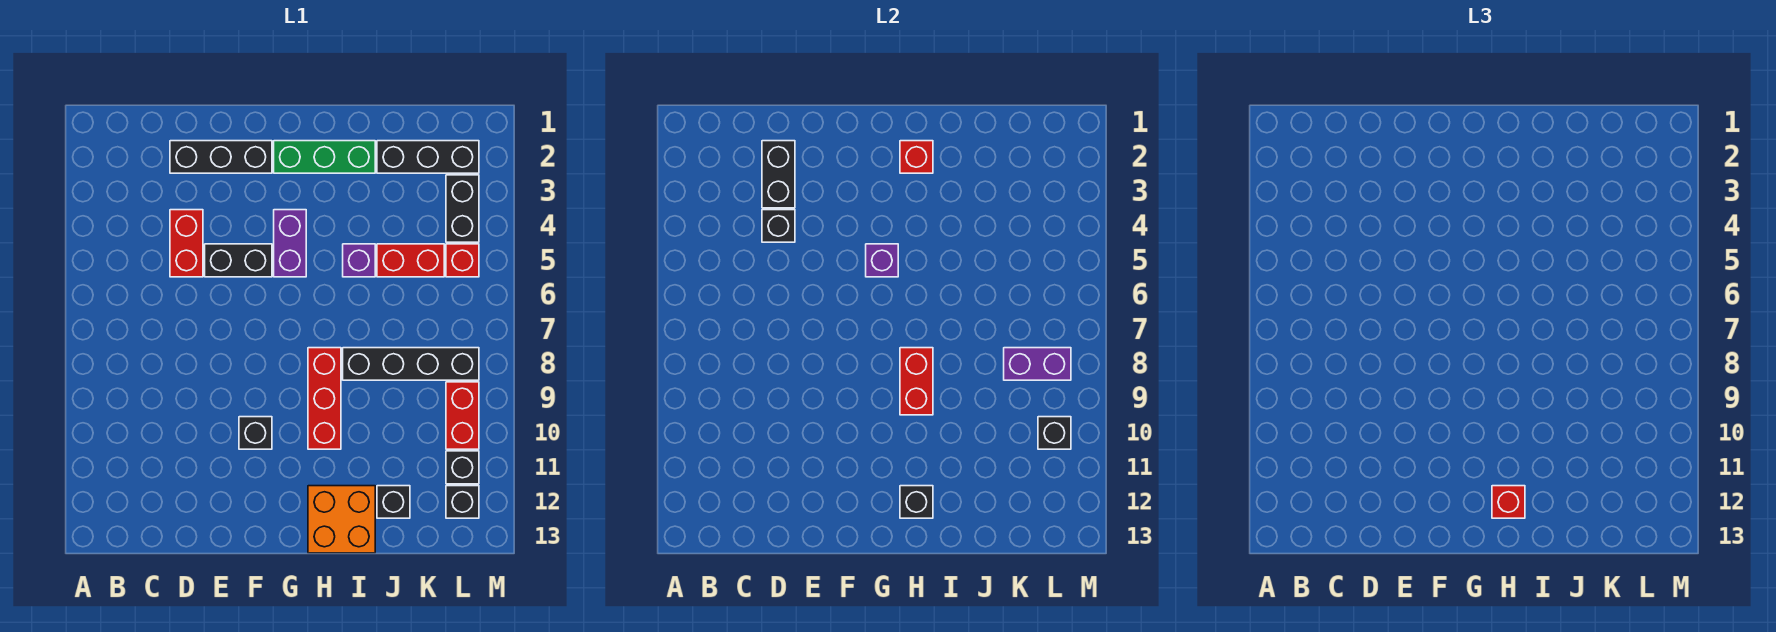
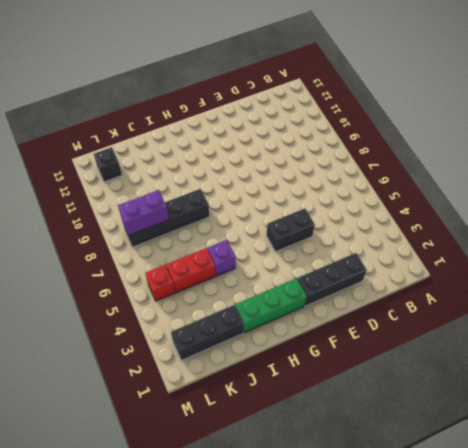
none -> red 1x2 brick [170,210,203,277]
none -> black 1x1 brick [239,417,272,449]
none -> purple 1x2 brick [274,210,306,277]

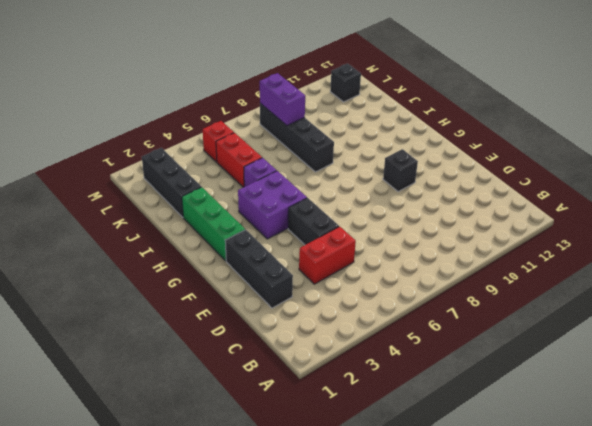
purple 2x2 brick [238,171,307,239] -> purple 1x2 brick [274,210,306,277]
none -> red 1x3 brick [308,348,341,449]
none -> orange 2x2 brick [308,486,375,553]
none -> black 1x1 brick [377,486,410,518]

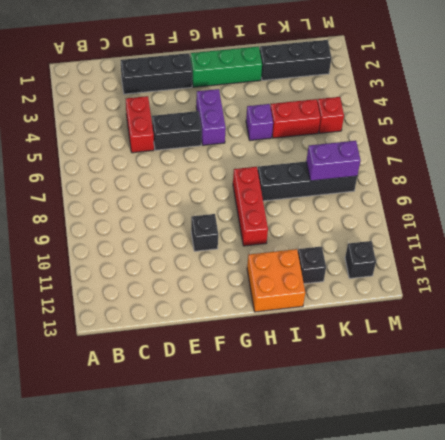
none -> black 1x2 brick [446,175,479,242]
none -> red 1x2 brick [446,382,479,449]
none -> black 1x1 brick [446,451,479,484]

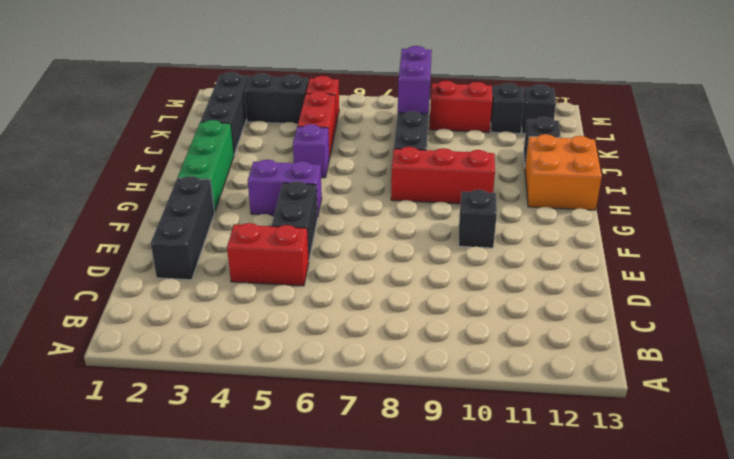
none -> black 1x2 brick [762,141,795,208]
none -> black 1x1 brick [762,210,795,242]
none -> purple 1x1 brick [866,244,898,277]

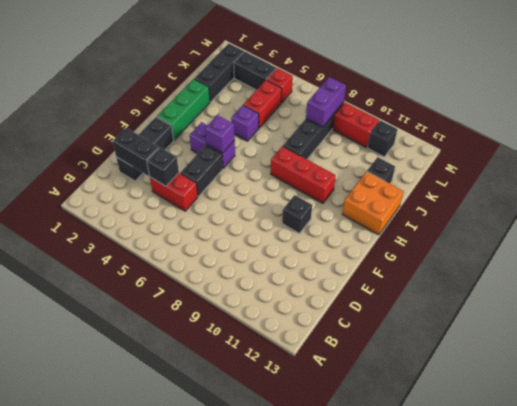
none -> black 1x1 brick [446,486,479,518]
none -> red 1x1 brick [900,141,933,173]
none -> red 1x2 brick [900,348,933,415]

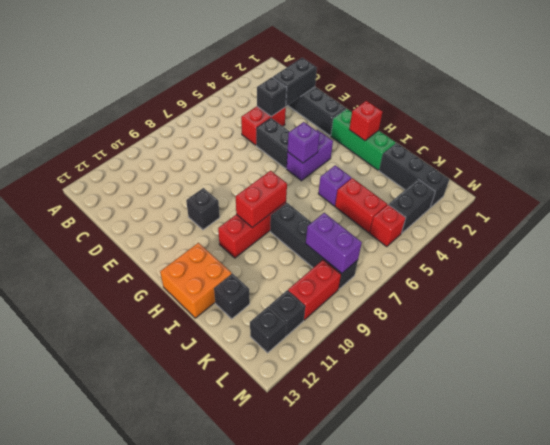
none -> black 1x1 brick [900,486,933,518]
none -> black 1x1 brick [1038,417,1071,449]
none -> red 1x1 brick [1492,486,1525,518]

